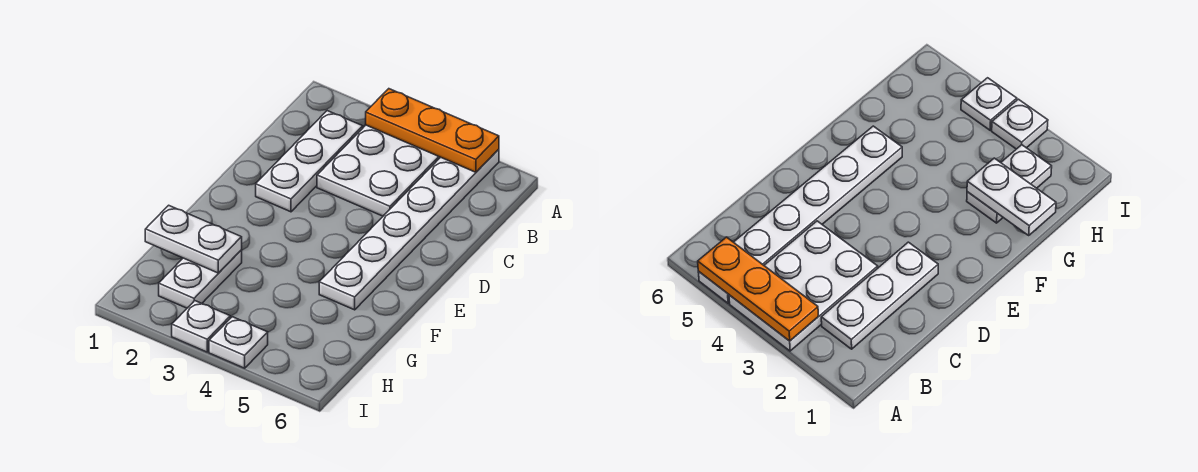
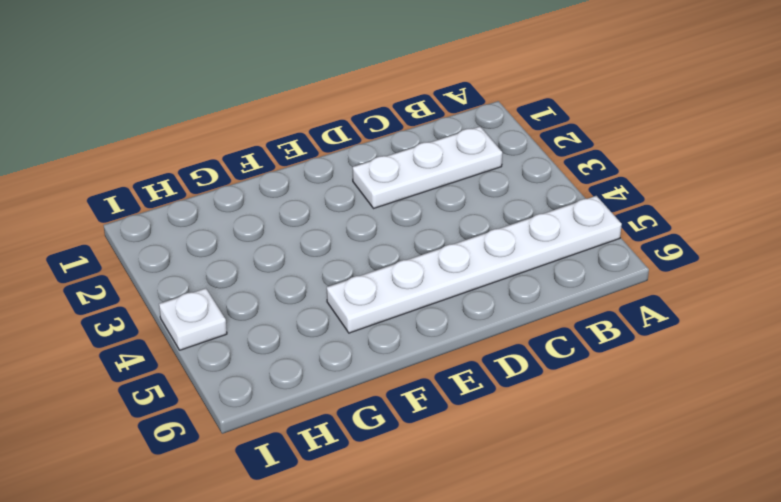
none -> white 2x3 plate [317,125,440,216]
none -> white 1x2 plate [159,250,242,308]

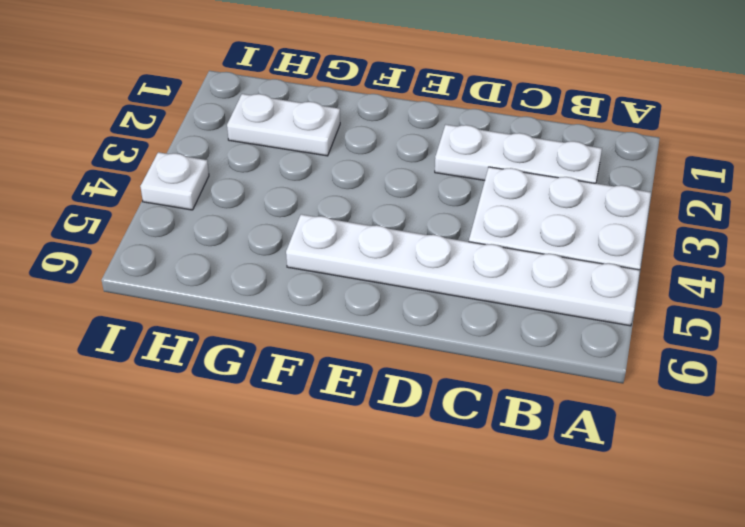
none -> white 1x1 plate [172,301,230,352]
none -> orange 1x3 plate [366,89,499,172]

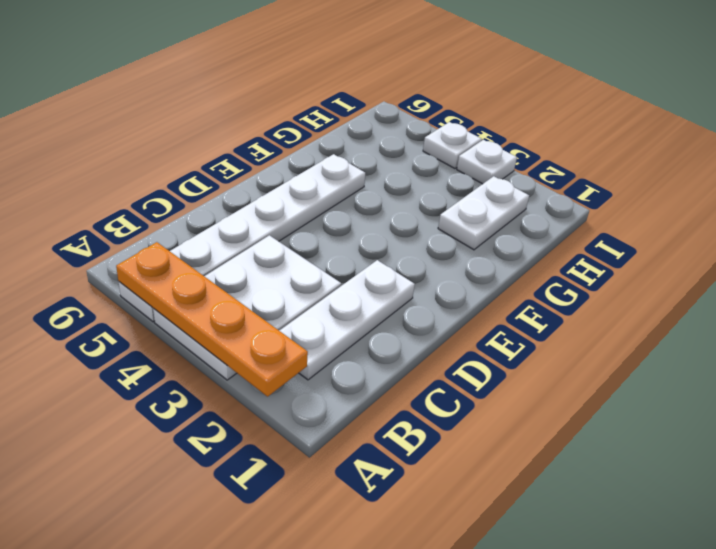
orange 1x4 plate [116,242,308,397] -> orange 1x3 plate [366,89,499,172]
none -> white 1x2 plate [145,205,242,273]

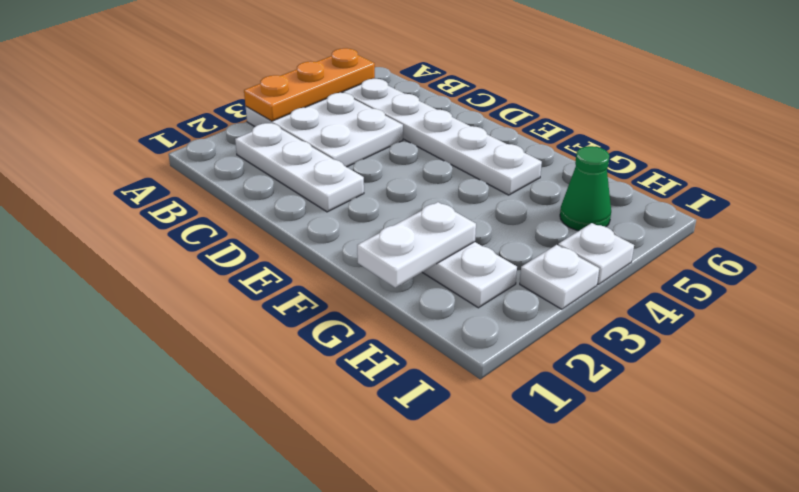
green 1x1 cone [560,146,611,231] -> none

